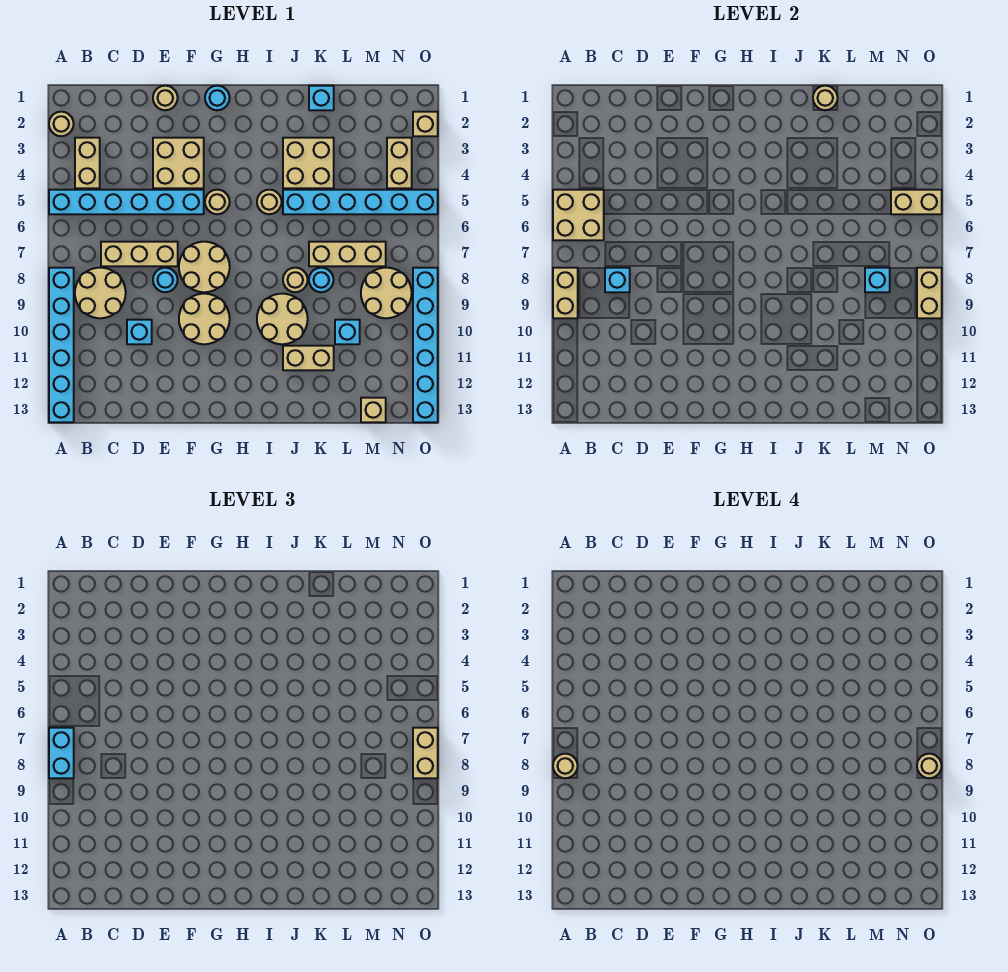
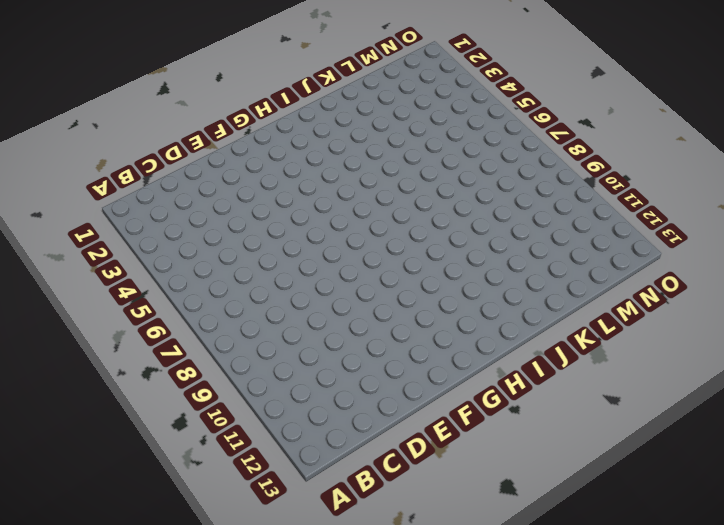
none -> tan 1x1 round brick [49,112,74,136]
none -> cyan 1x6 brick [49,190,204,214]
none -> cyan 1x6 brick [49,268,74,422]
none -> tan 1x2 brick [75,138,100,188]

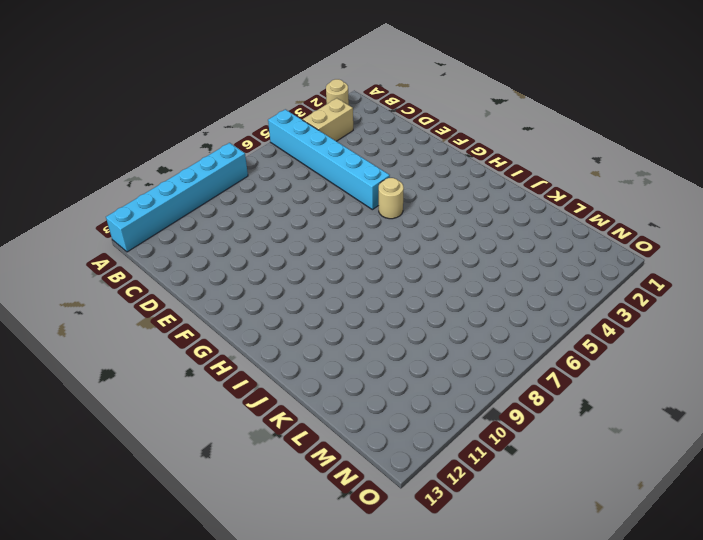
none -> tan 2x2 round brick [75,268,126,318]
none -> tan 1x3 brick [101,242,178,266]
none -> cyan 1x1 brick [127,320,152,344]
none -> tan 1x1 round brick [153,86,178,110]

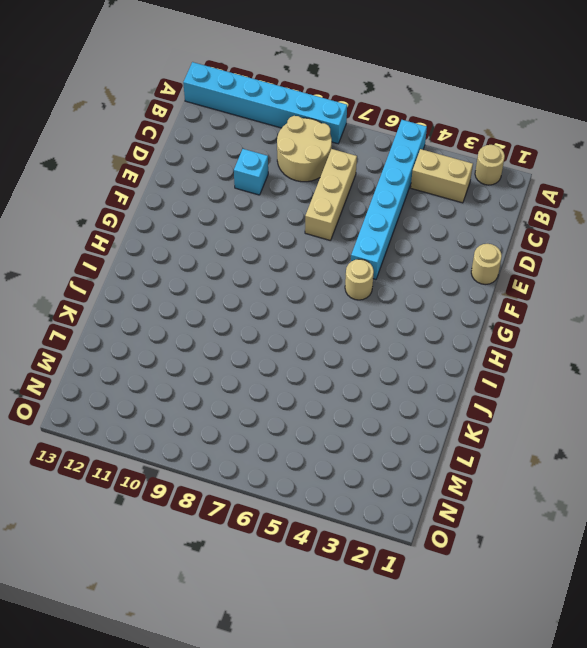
none -> tan 2x2 brick [153,138,204,188]
none -> cyan 1x1 round brick [153,268,178,292]
none -> tan 2x2 round brick [179,242,230,292]
none -> tan 2x2 round brick [179,294,230,344]

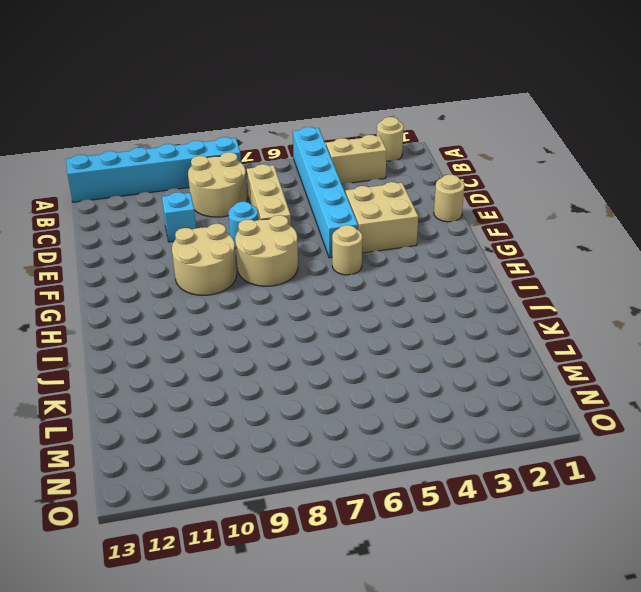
none -> cyan 1x1 round brick [205,86,230,110]
none -> tan 1x1 round brick [257,190,282,214]
none -> tan 2x2 round brick [257,294,308,344]
none -> tan 2x2 brick [283,138,334,188]

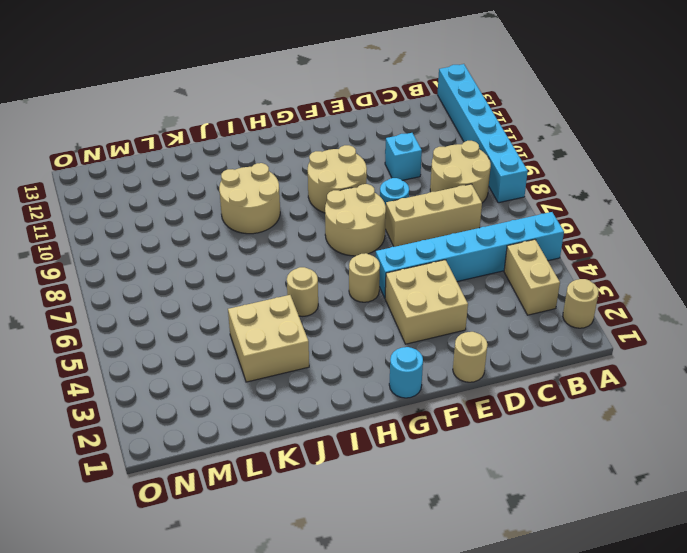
none -> cyan 1x6 brick [283,190,438,214]
none -> tan 1x1 round brick [283,268,308,292]
none -> tan 1x2 brick [283,346,334,370]
none -> cyan 1x1 brick [309,86,334,110]

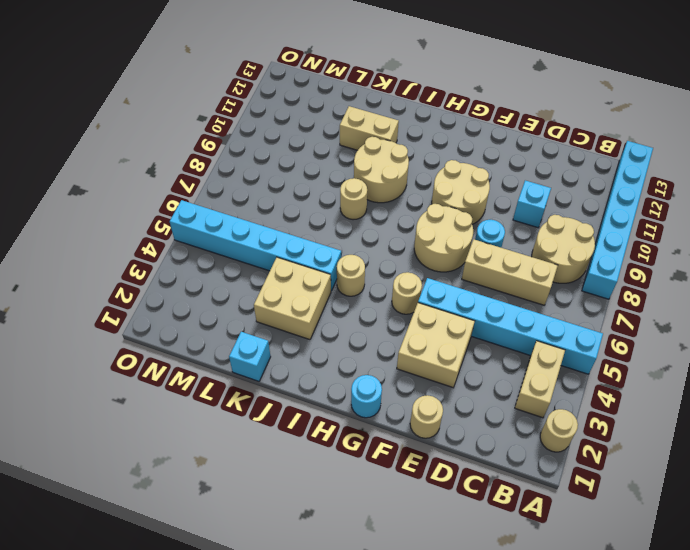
none -> tan 1x3 brick [309,242,386,266]
none -> cyan 1x1 round brick [309,268,334,292]
none -> cyan 1x1 brick [335,320,360,344]
none -> tan 2x2 round brick [361,268,412,318]

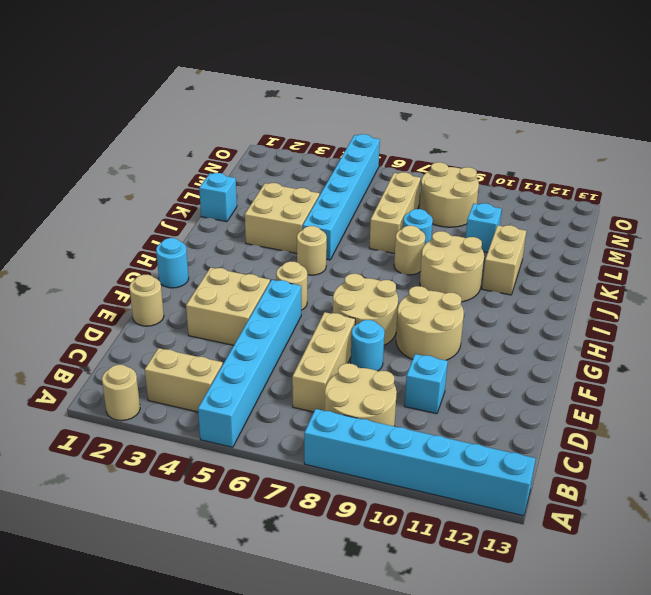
none -> tan 1x1 brick [361,398,386,422]
none -> tan 1x2 brick [387,138,412,188]
none -> tan 1x1 brick [413,112,438,136]
none -> cyan 1x6 brick [413,268,438,422]

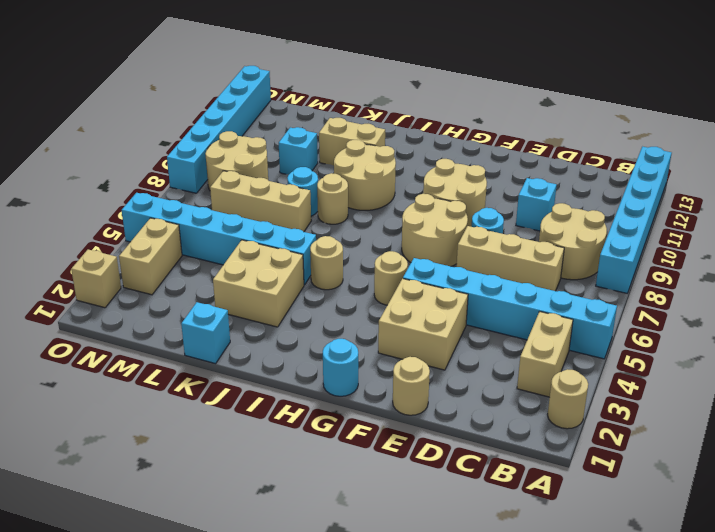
none -> tan 1x1 brick [361,398,386,422]
none -> tan 2x2 brick [553,190,604,240]
none -> tan 1x2 brick [553,268,578,318]
none -> cyan 1x1 brick [605,268,630,292]

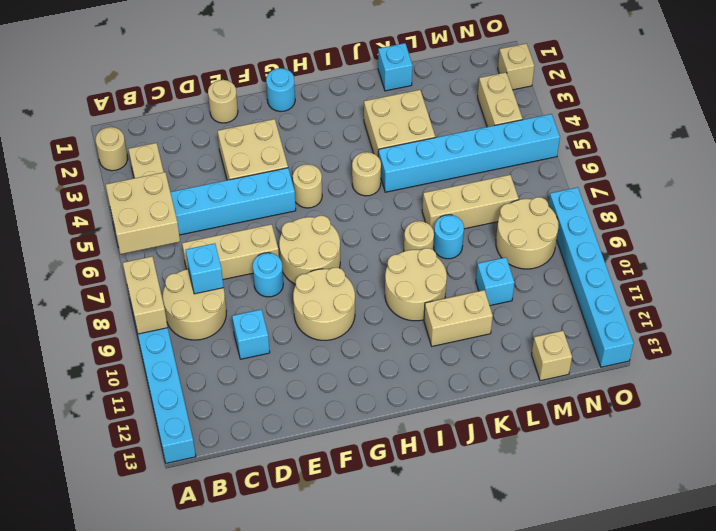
none -> tan 1x1 round brick [813,86,838,110]
none -> cyan 1x1 brick [865,268,890,292]
none -> tan 1x2 brick [891,190,942,214]
none -> tan 1x2 brick [917,268,942,318]

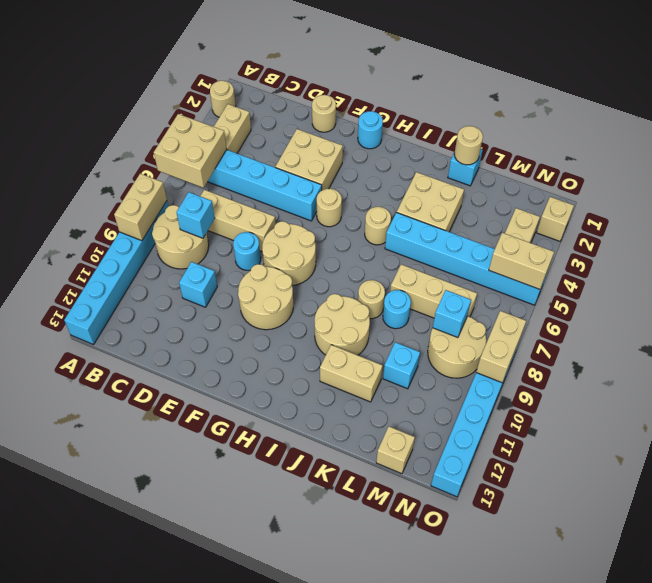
none -> cyan 1x2 brick [49,728,74,778]
none -> tan 1x2 brick [413,728,438,778]
none -> tan 1x1 round brick [553,754,578,778]
none -> tan 1x1 round brick [917,754,942,778]

